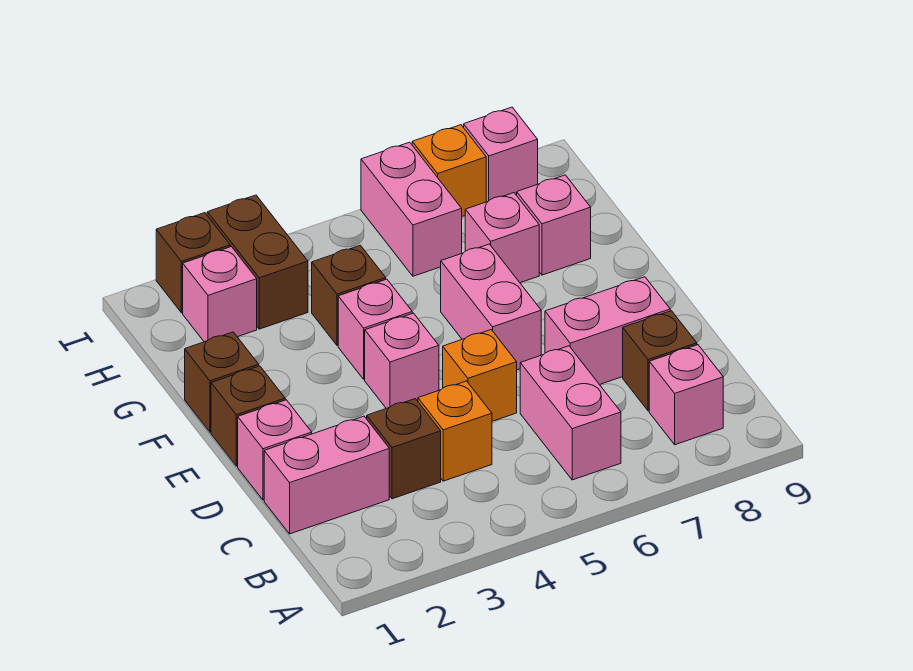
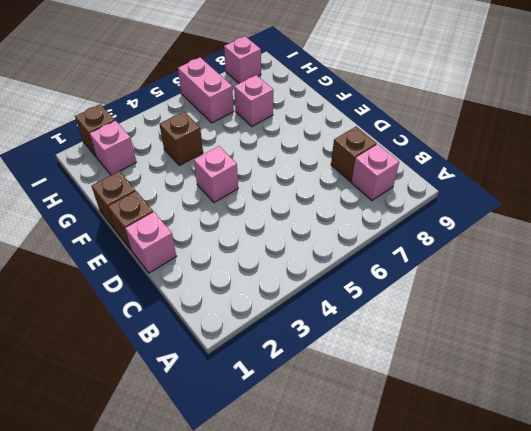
none -> pink 1x2 brick [520,346,621,480]
none -> pink 1x2 brick [264,416,389,534]
none -> brown 1x1 brick [367,399,441,499]

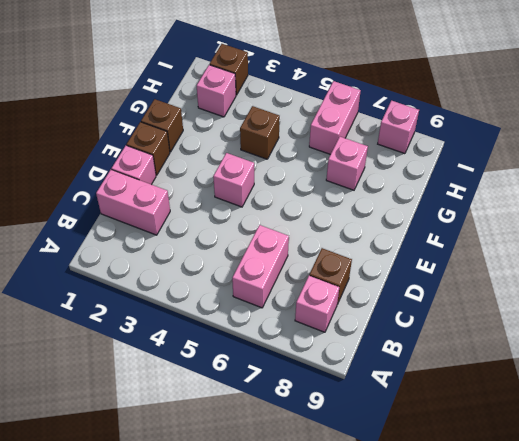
none -> brown 1x1 brick [367,399,441,499]
none -> orange 1x1 brick [418,381,492,481]
none -> orange 1x1 brick [443,330,517,421]

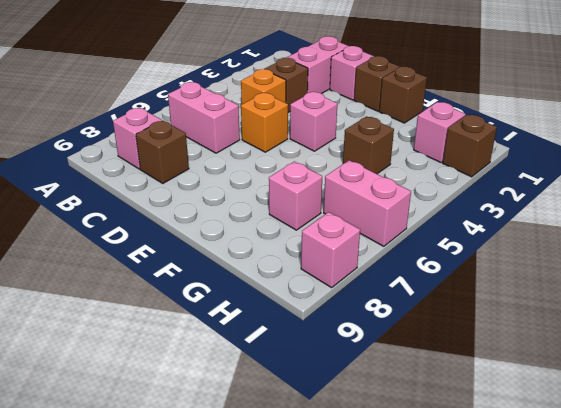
none -> pink 1x2 brick [545,277,670,385]
none -> pink 1x2 brick [441,244,541,370]
none -> pink 1x1 brick [338,279,412,379]

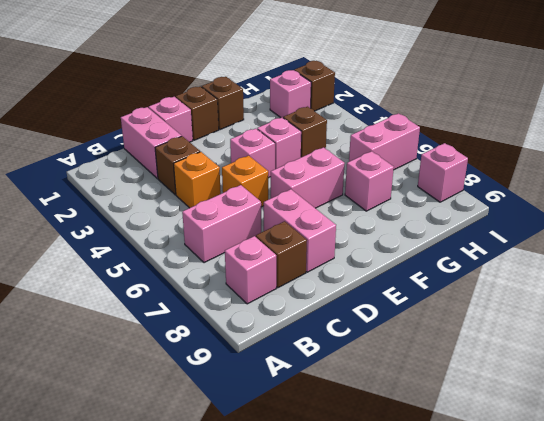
none -> pink 1x1 brick [517,175,591,275]
none -> brown 1x2 brick [207,195,308,329]
none -> orange 1x1 brick [412,125,486,216]

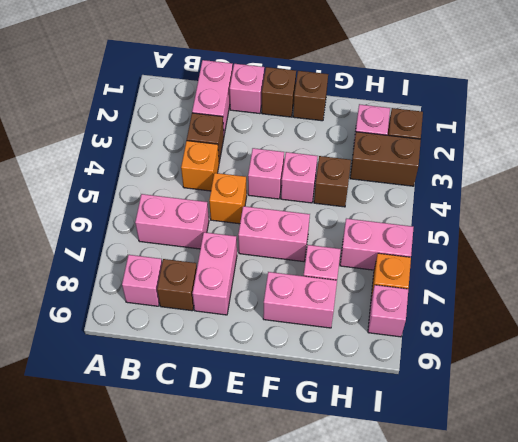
pink 1x2 brick [263,272,337,328] -> pink 1x1 brick [517,175,591,275]

